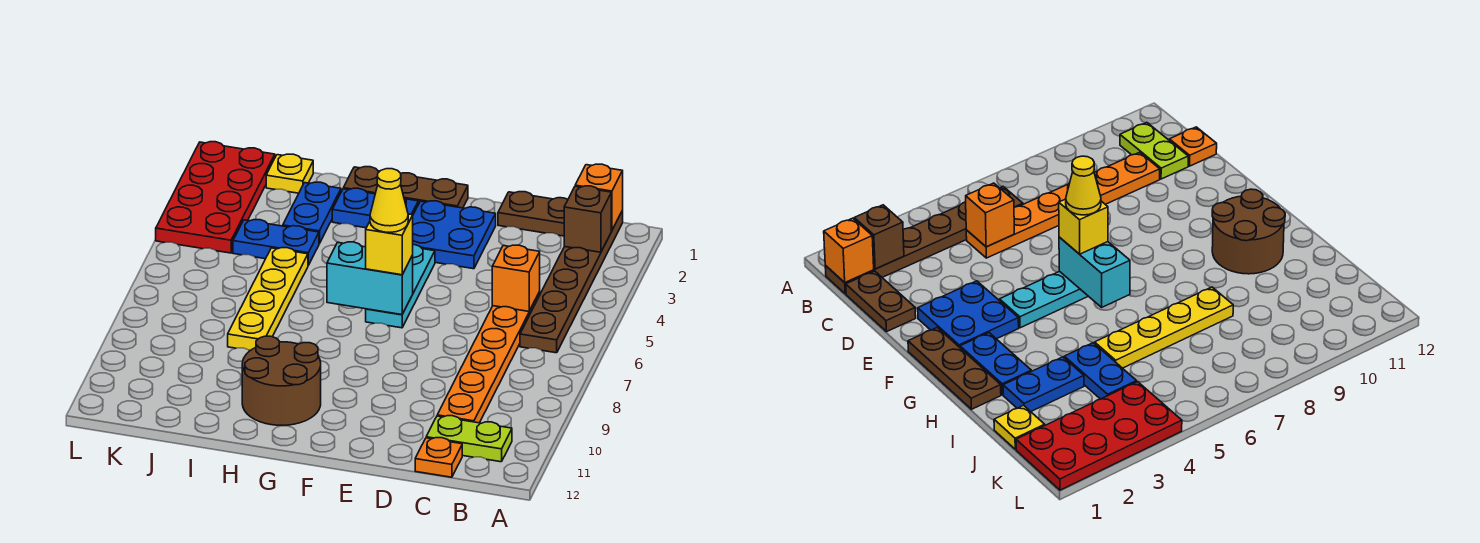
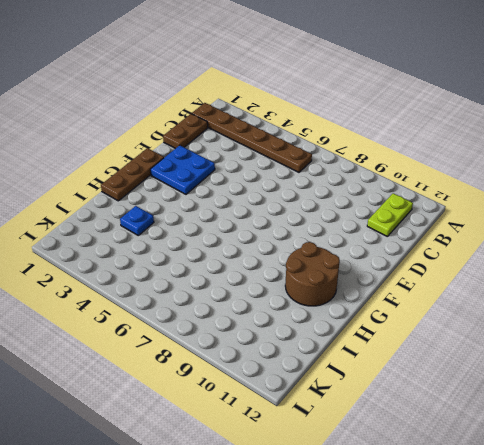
blue 1x1 plate [120,206,154,235] -> blue 1x2 plate [283,182,341,244]
none -> orange 1x6 plate [437,292,540,423]
none -> orange 1x1 plate [415,438,462,477]
none -> cyan 1x3 plate [366,245,435,328]

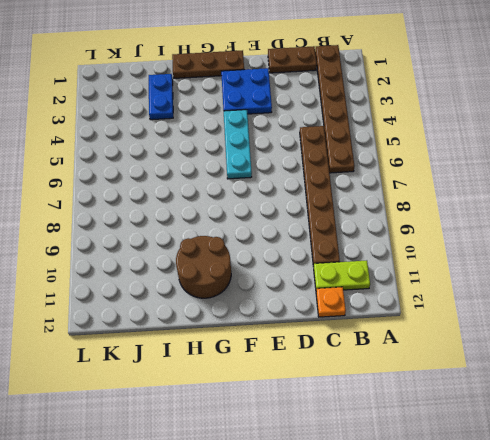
brown 1x6 plate [300,126,340,266] -> orange 1x6 plate [437,292,540,423]
none -> blue 1x2 plate [332,188,418,228]
none -> blue 1x2 plate [233,220,319,265]
none -> yellow 1x4 plate [228,248,308,351]

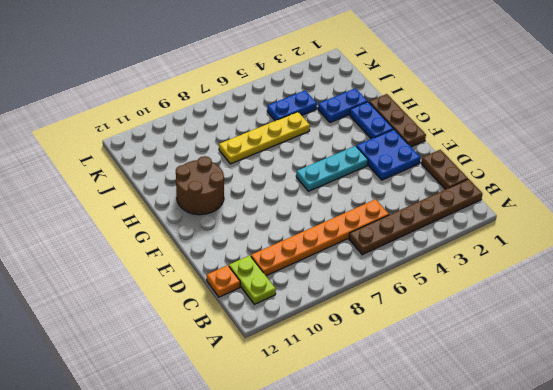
blue 1x2 plate [267,90,317,121] -> blue 1x2 plate turned to [233,220,319,265]
none -> yellow 1x1 plate [266,154,313,193]
none -> red 2x4 plate [156,142,275,253]
none -> orange 1x1 brick [575,164,623,231]

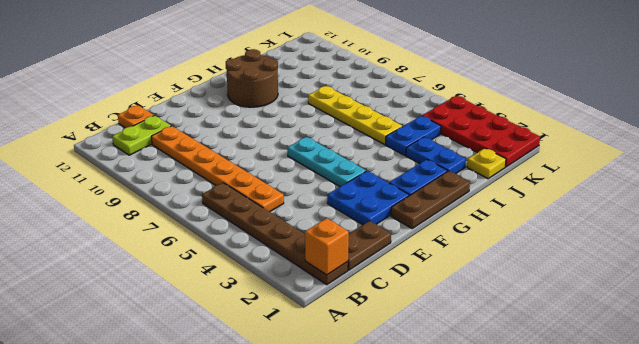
none -> brown 1x1 brick [564,186,611,252]
none -> orange 1x1 brick [492,245,540,311]
none -> cyan 1x2 brick [327,242,413,315]

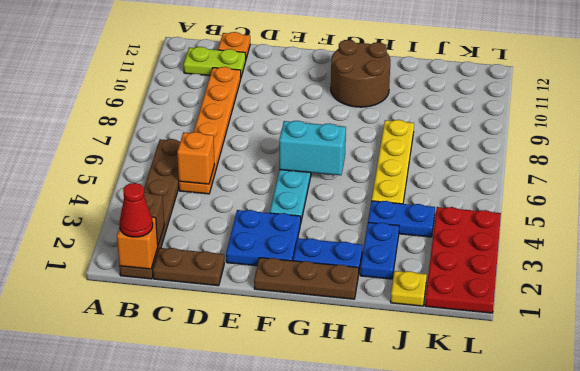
red 1x1 cone [120,183,153,237] -> none
none -> yellow 1x1 brick [366,214,413,275]
none -> yellow 1x1 cone [370,169,408,232]

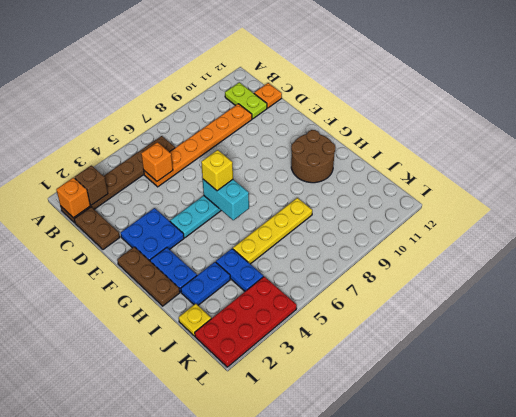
none -> yellow 1x1 cone [370,169,408,232]

